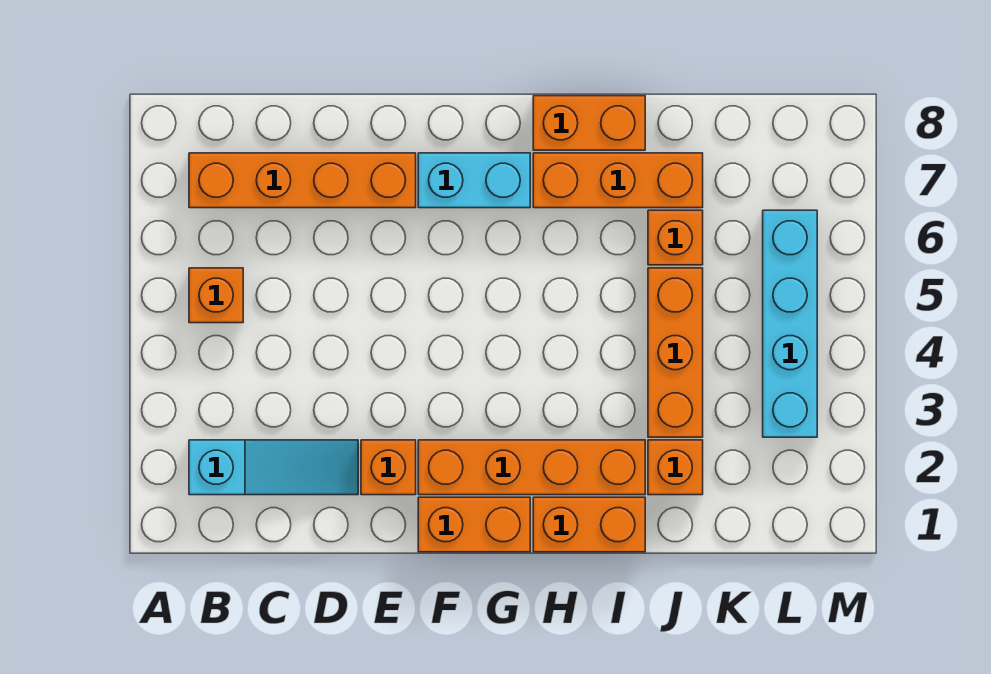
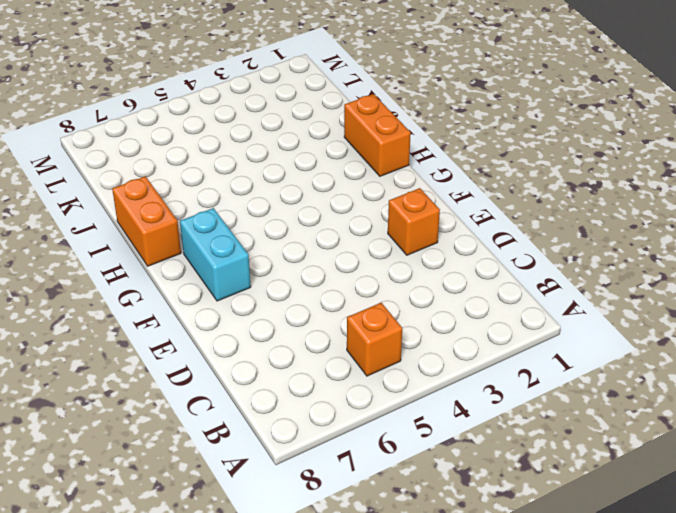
none -> cyan 1x3 slope [189,440,358,495]
none -> orange 1x4 brick [189,153,416,208]
none -> orange 1x2 brick [418,497,530,552]

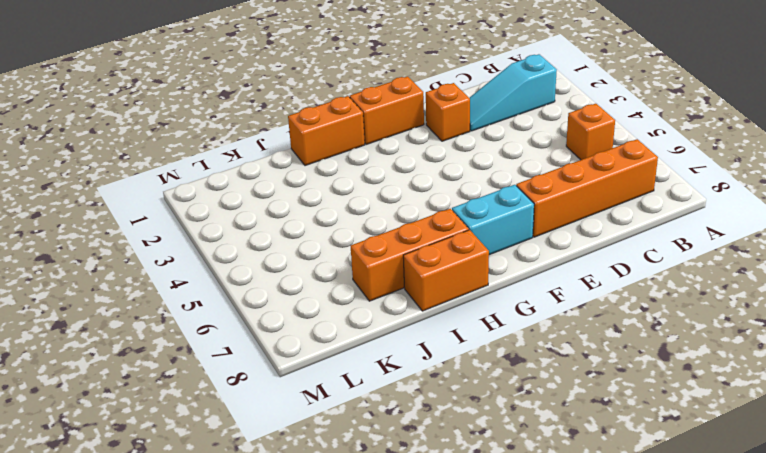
none -> orange 1x4 brick [418,440,645,495]
none -> orange 1x1 brick [648,440,703,495]
none -> orange 1x3 brick [648,268,703,437]

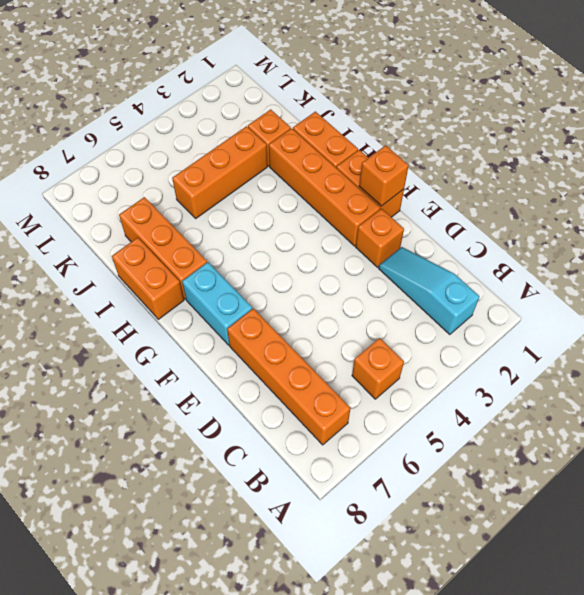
orange 1x1 brick [359,145,409,206] -> orange 1x1 brick moved to [648,210,703,265]
none -> cyan 1x4 brick [763,210,817,437]

